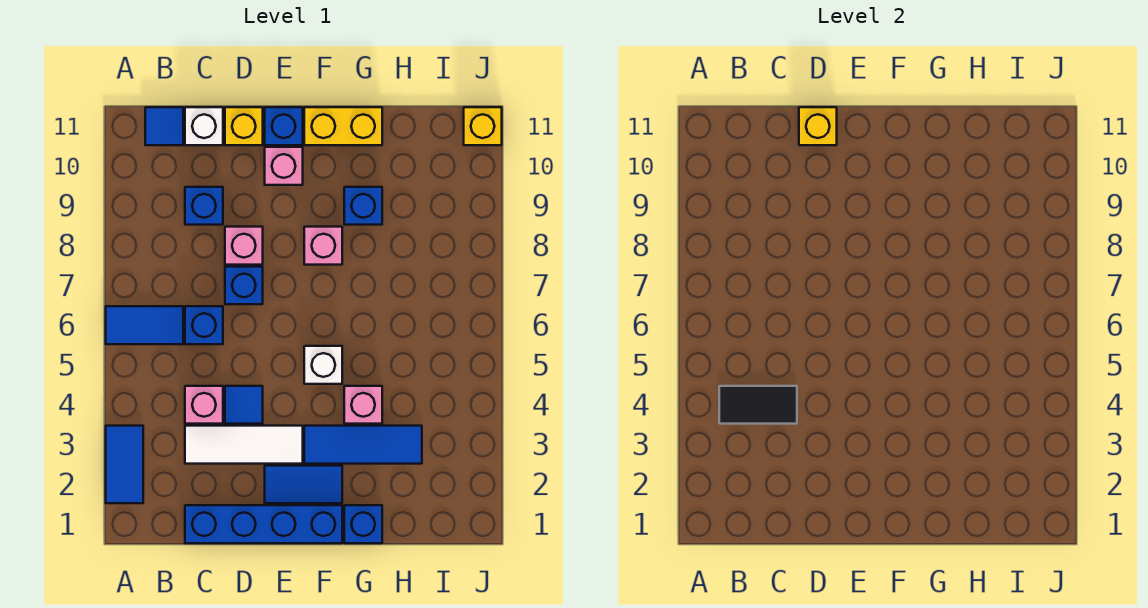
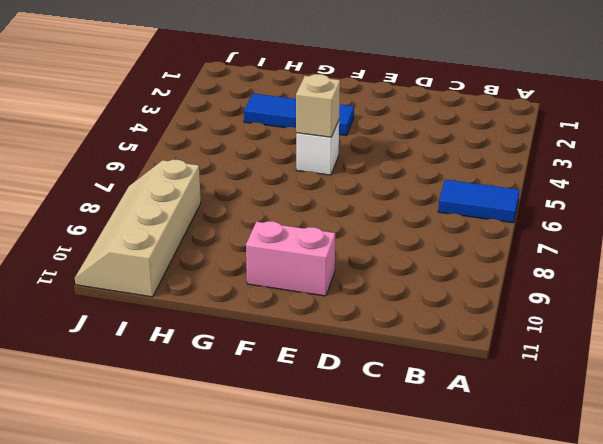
pink 1x2 brick [246,221,335,296] -> pink 1x1 brick [265,147,303,185]
tan 1x1 brick [296,74,340,137] -> none
tan 2x4 slope [75,160,201,297] -> yellow 1x1 brick [464,107,502,145]
none -> blue 1x2 tile [106,426,143,503]
none -> blue 1x1 tile [145,107,183,145]
none -> blue 1x4 brick [185,505,342,543]

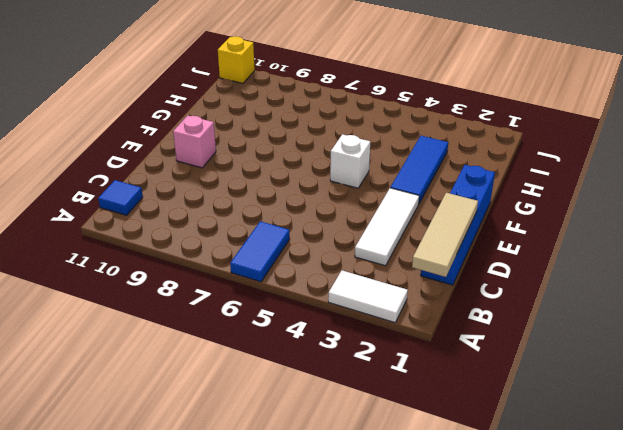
white 1x2 tile [328,271,408,323] -> blue 1x2 tile [106,426,143,503]
tan 1x3 tile [412,193,478,277] -> none
none -> pink 1x1 brick [185,386,223,424]
none -> blue 1x1 brick [185,306,223,344]
none -> blue 1x1 brick [185,187,223,225]

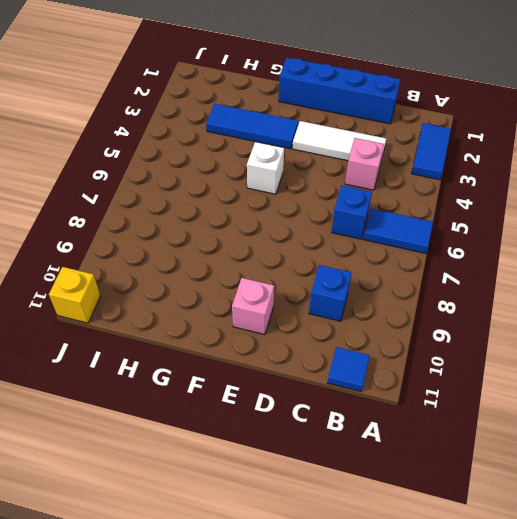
none -> white 1x1 brick [185,107,223,145]
none -> blue 1x1 tile [225,386,263,424]
none -> blue 1x1 brick [225,267,263,304]

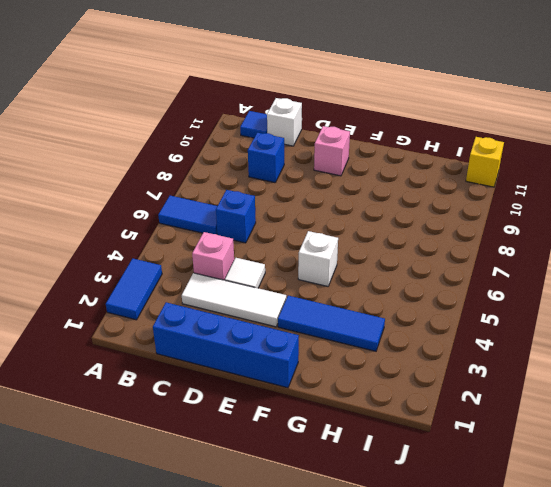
white 1x1 tile [225,258,265,288] -> blue 1x1 tile [225,386,263,424]
none -> blue 1x1 brick [225,267,263,304]
none -> pink 1x1 brick [225,227,263,265]
none -> yellow 1x1 brick [225,107,263,145]

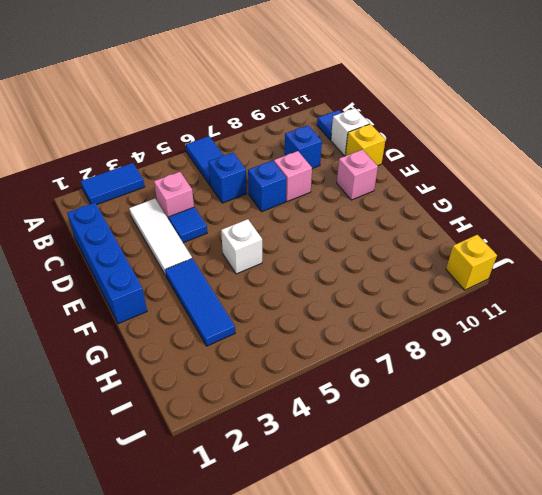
none -> blue 1x2 tile [265,466,342,503]
none -> blue 1x1 brick [265,107,303,145]
none -> pink 1x1 brick [304,227,342,265]

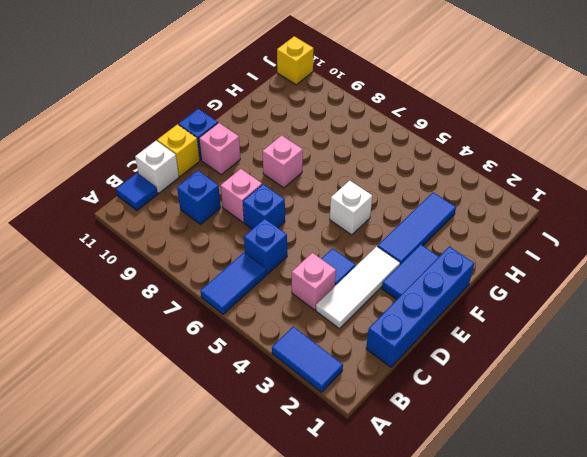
none -> yellow 1x2 brick [304,107,382,145]
none -> blue 1x1 brick [344,505,382,543]
none -> pink 1x1 brick [344,386,382,424]

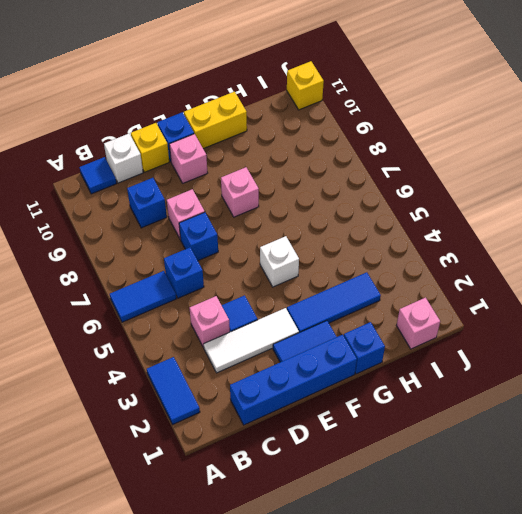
pink 1x1 brick [397,298,440,349] -> pink 1x1 brick moved to [344,386,382,424]
none -> blue 1x1 brick [344,187,382,225]
none -> black 1x2 tile [719,386,797,424]
none -> yellow 1x1 brick [799,107,837,145]

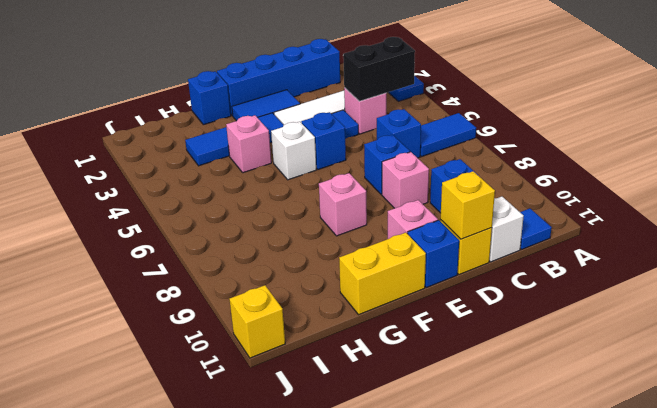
black 1x2 brick [343,37,415,101] -> black 1x2 tile [719,386,797,424]
blue 1x1 brick [301,112,346,170] -> blue 1x1 brick moved to [344,187,382,225]

